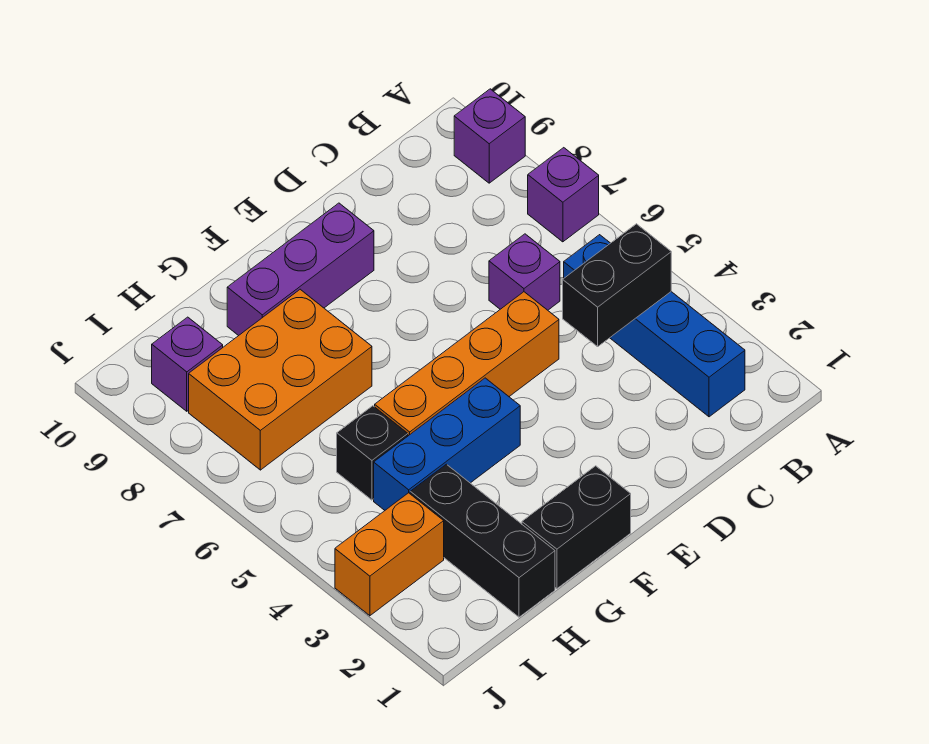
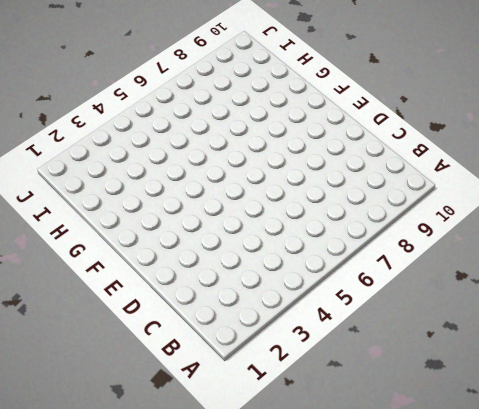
none -> purple 1x1 brick [528,148,599,242]
none -> purple 1x1 brick [454,89,525,183]
none -> blue 1x4 brick [564,235,745,417]

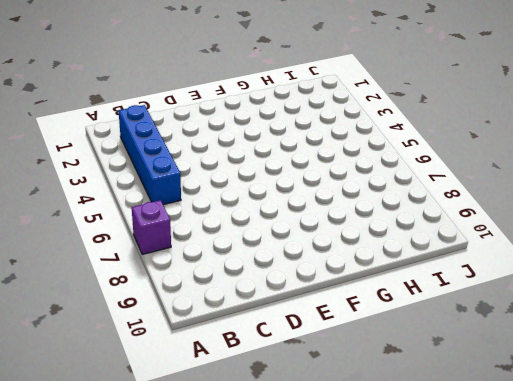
none -> purple 1x1 brick [454,89,525,183]
none -> purple 1x1 brick [489,234,560,310]
none -> orange 1x4 brick [375,292,559,436]

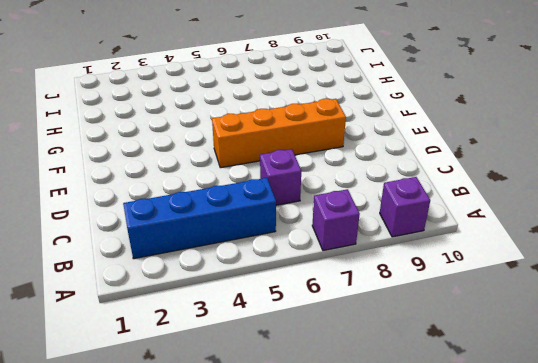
orange 1x4 brick [212,99,346,168] -> orange 1x4 brick turned to [375,292,559,436]
none -> purple 1x3 brick [227,203,374,336]
none -> black 1x2 brick [522,466,631,589]
none -> blue 1x3 brick [374,378,520,510]

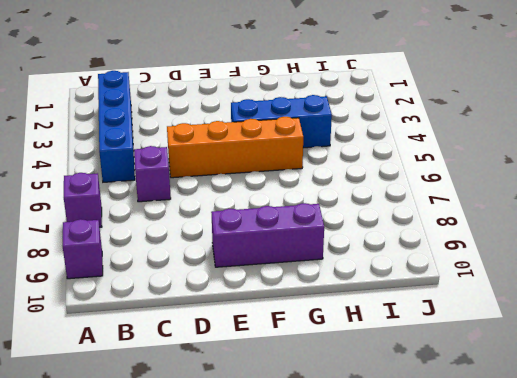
none -> black 1x2 brick [522,466,631,589]
none -> orange 2x3 brick [189,289,372,470]
none -> black 1x3 brick [410,464,555,617]

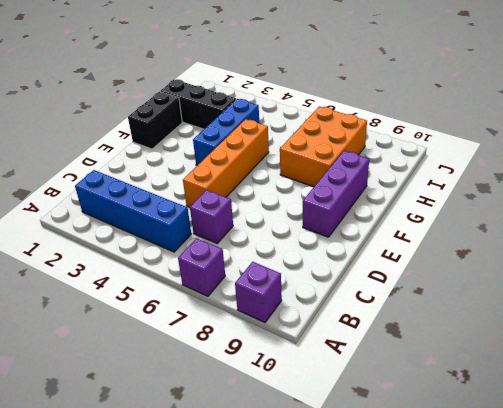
none -> black 1x1 brick [337,406,408,500]
none -> orange 1x2 brick [335,493,444,616]
none -> purple 1x1 brick [152,317,223,411]

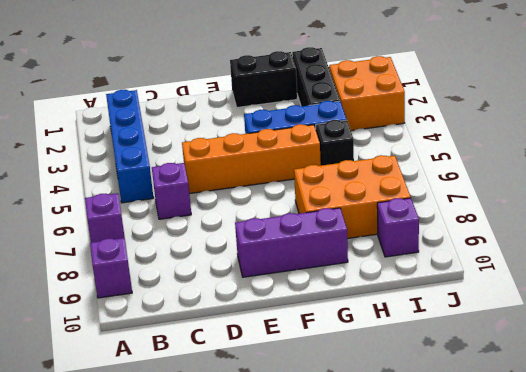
orange 2x2 brick [329,56,405,131] -> orange 1x2 brick [335,493,444,616]
none -> black 1x2 brick [563,224,671,347]

